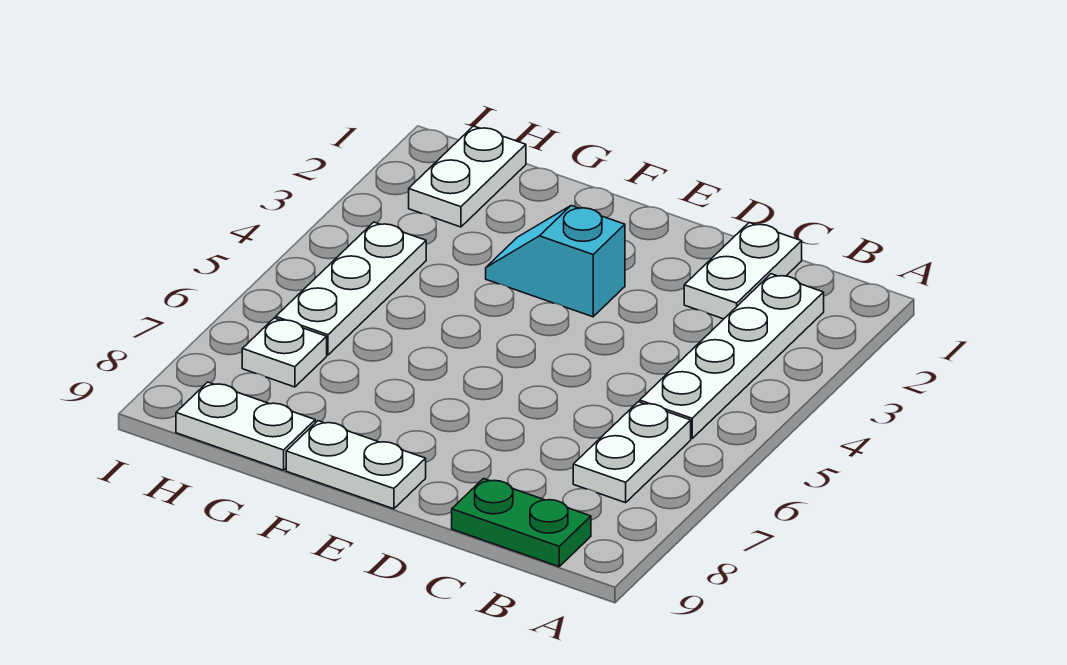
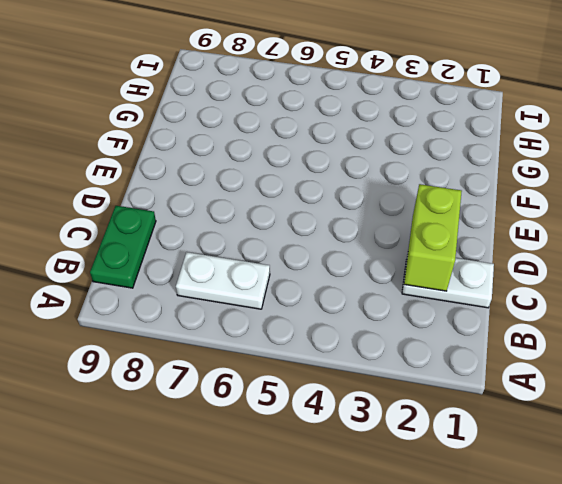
lime 1x2 brick [404,184,462,291] -> none
none -> white 1x4 plate [640,274,824,439]
none -> cyan 1x2 slope [486,206,625,317]

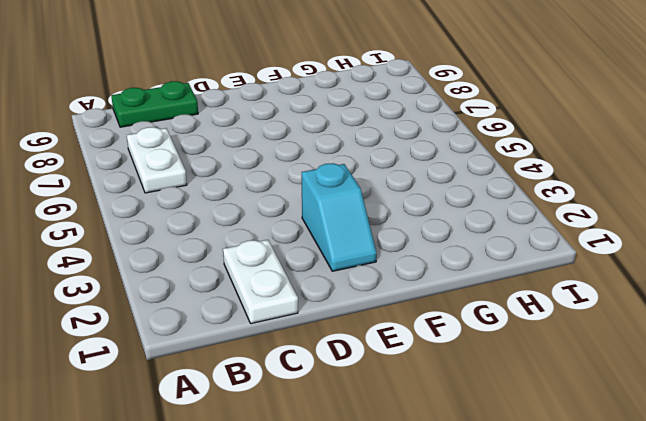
cyan 1x2 slope [302,163,377,271] -> cyan 1x2 slope turned to [486,206,625,317]
none -> white 1x4 plate [640,274,824,439]
none -> white 1x2 plate [286,421,426,509]

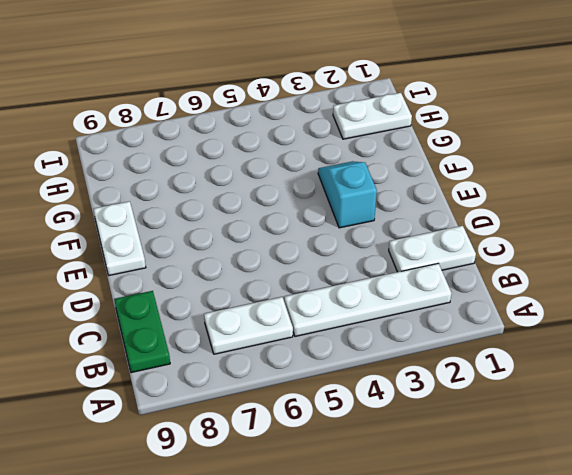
none -> white 1x2 plate [176,382,315,470]
none -> white 1x3 plate [276,222,426,355]

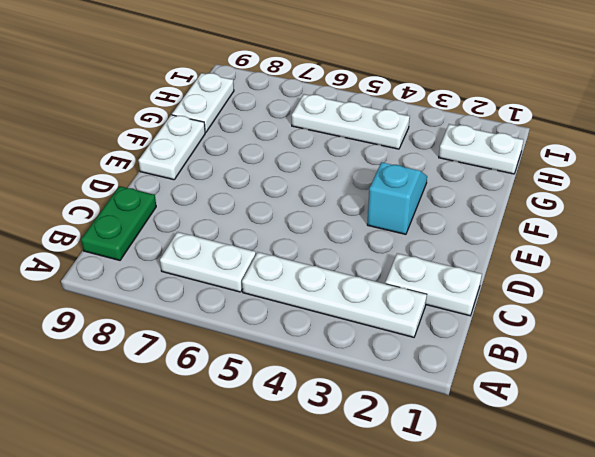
none -> white 1x1 plate [242,318,327,387]

